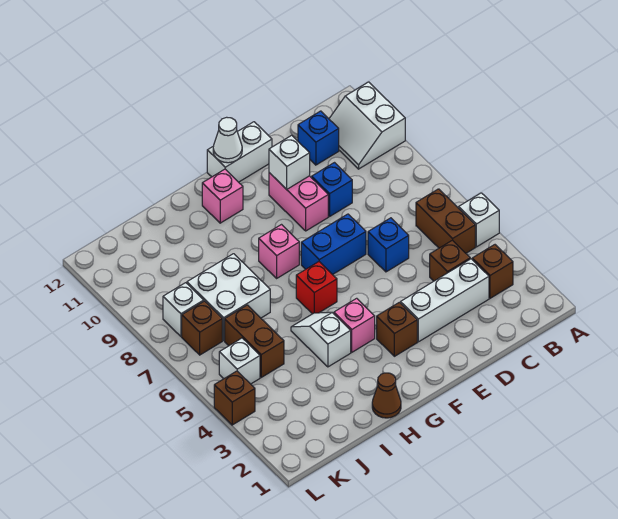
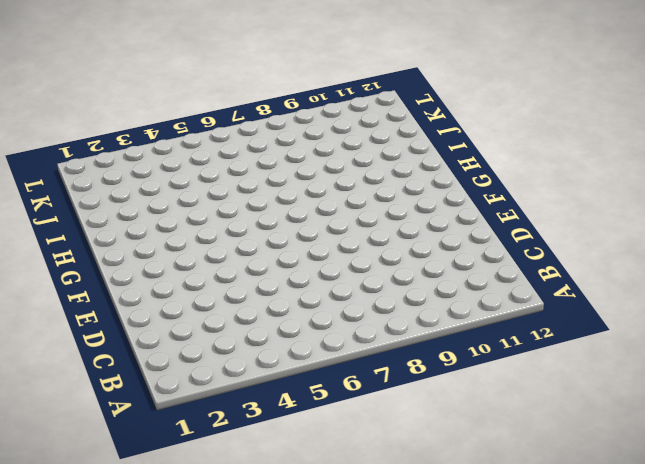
none -> white 1x1 brick [459,193,499,247]
none -> white 2x2 slope [329,82,405,169]
none -> brown 1x1 brick [472,245,513,298]

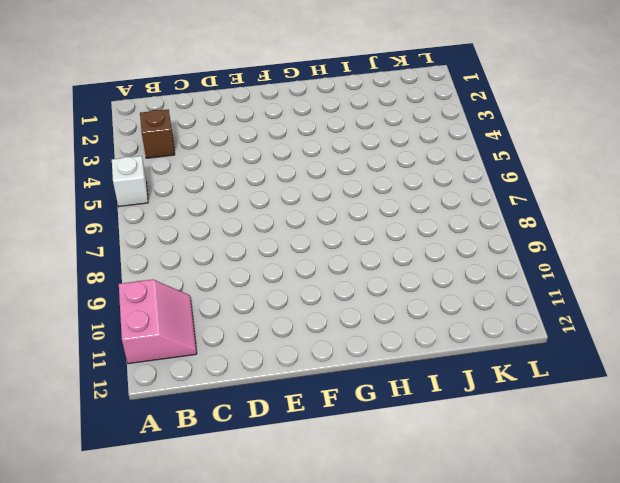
pink 2x2 slope [119,279,197,364] -> white 2x2 slope [329,82,405,169]
none -> brown 1x2 brick [416,189,475,253]
none -> white 1x3 brick [401,259,489,342]
none -> brown 1x1 brick [430,240,470,281]

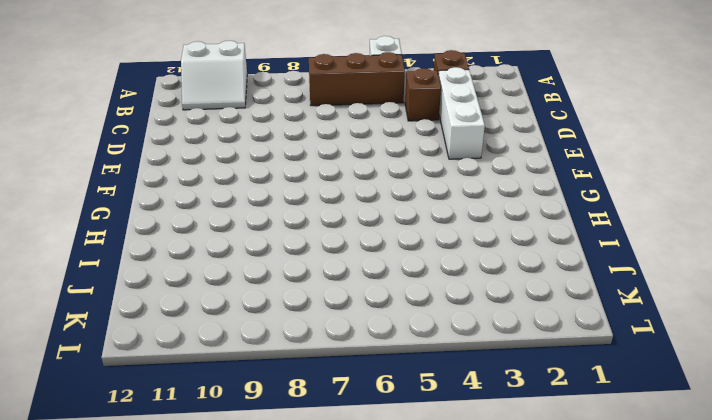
brown 1x3 brick [309,52,405,106] -> brown 1x2 brick [416,189,475,253]
none -> blue 1x1 brick [298,111,339,165]
none -> blue 1x1 brick [368,218,409,272]
none -> blue 1x1 brick [312,163,352,216]

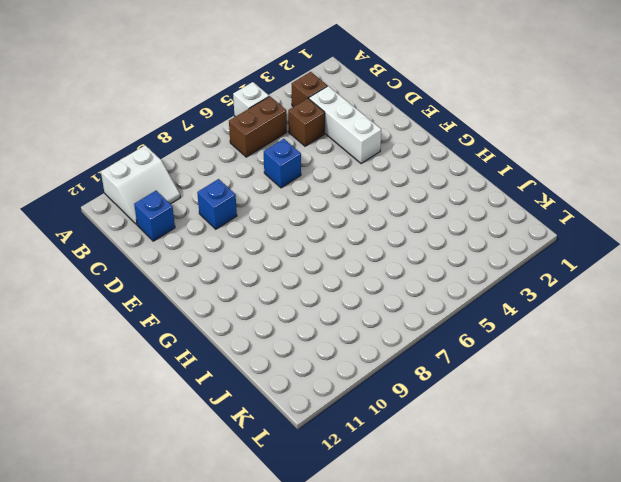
none -> blue 1x2 brick [301,214,366,275]
none -> pink 1x2 brick [269,173,328,231]
none -> white 1x2 brick [207,122,272,182]

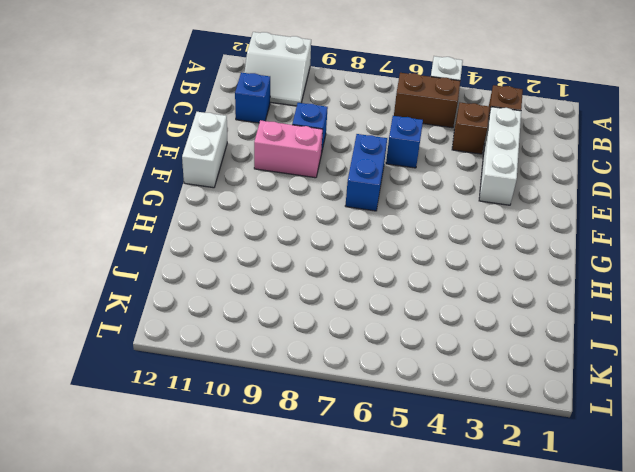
none -> brown 1x1 brick [377,302,417,356]
none -> pink 1x1 brick [334,298,375,352]
none -> red 1x1 brick [296,262,337,314]

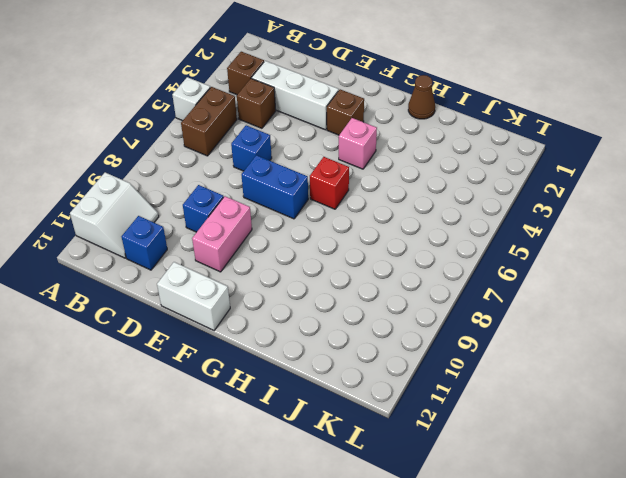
none -> pink 1x1 brick [259,225,299,278]
none -> pink 1x1 brick [202,169,243,223]
none -> white 1x2 slope [291,312,351,367]

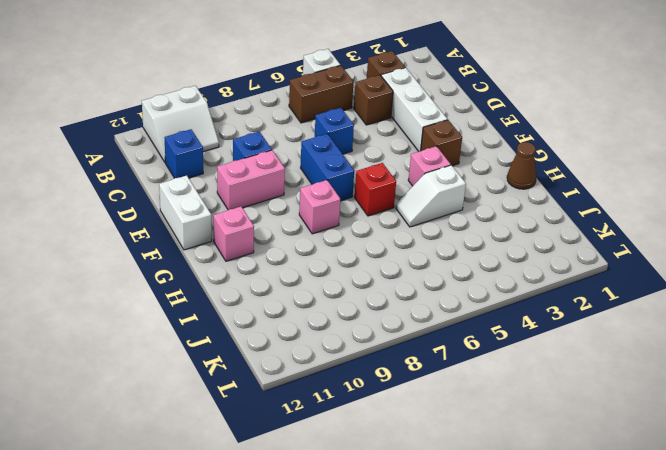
none -> white 2x2 brick [187,254,270,340]
none -> brown 1x2 brick [225,305,284,377]
none -> white 1x1 brick [219,338,260,384]

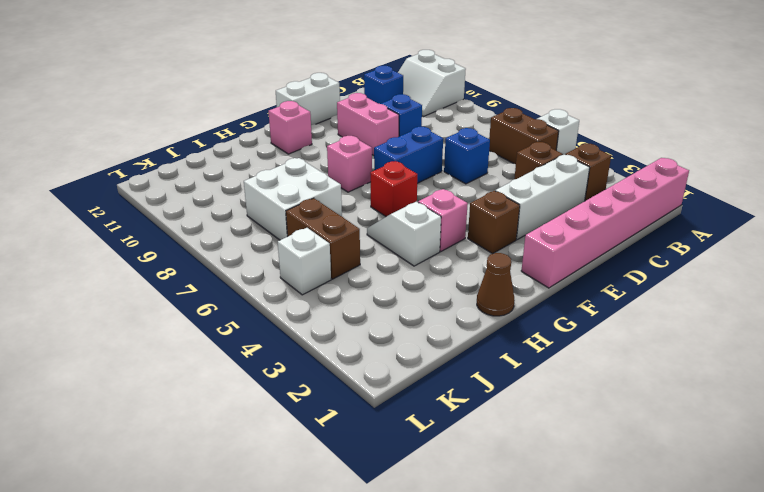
pink 1x6 brick [521,158,689,288] -> none
none -> brown 1x1 brick [182,301,222,355]
none -> white 1x1 brick [163,283,204,336]
none -> brown 1x1 brick [214,371,255,425]

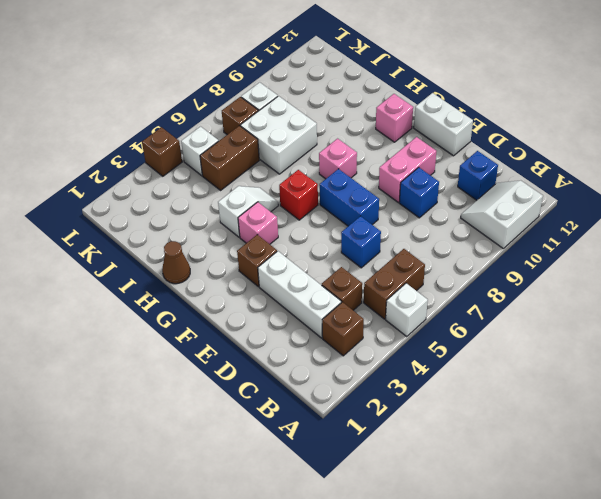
none -> white 1x1 brick [269,135,310,189]
none -> white 1x1 cone [213,117,242,163]

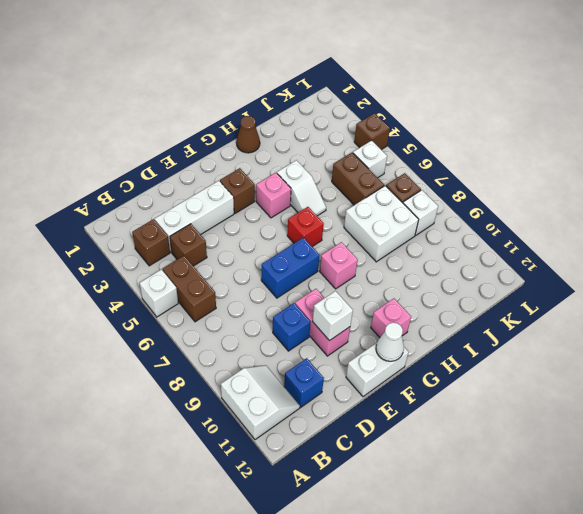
none -> blue 1x1 brick [368,218,409,272]

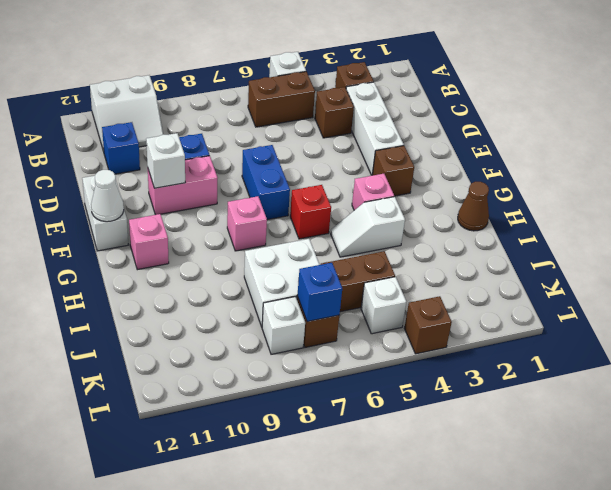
blue 1x1 brick [297,263,342,322] -> blue 1x1 brick moved to [368,218,409,272]

